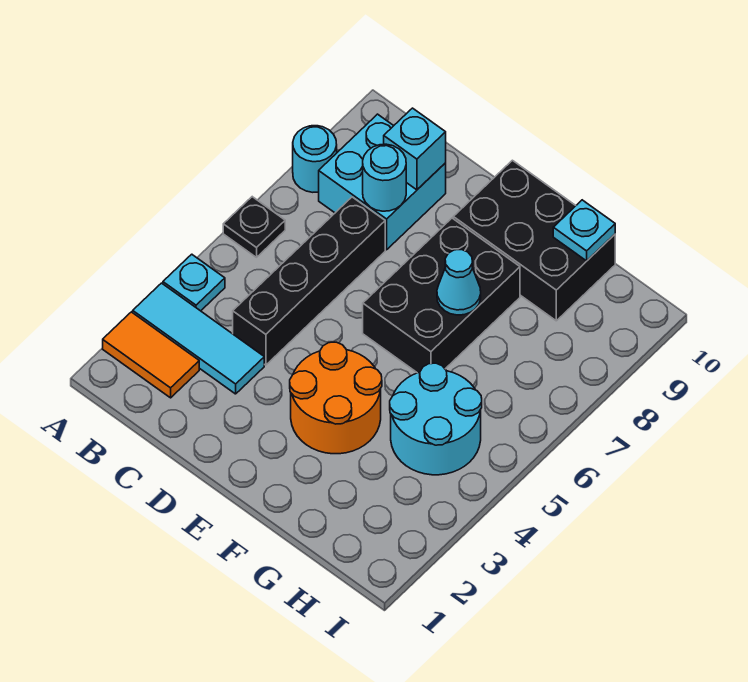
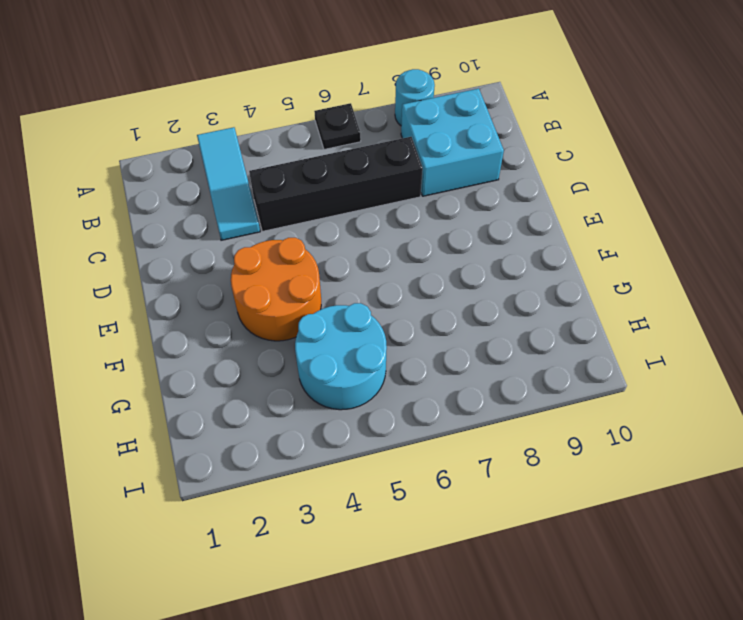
none -> orange 1x2 tile [103,312,199,398]
none -> cyan 1x1 plate [163,254,225,311]
none -> black 2x3 brick [363,218,520,373]

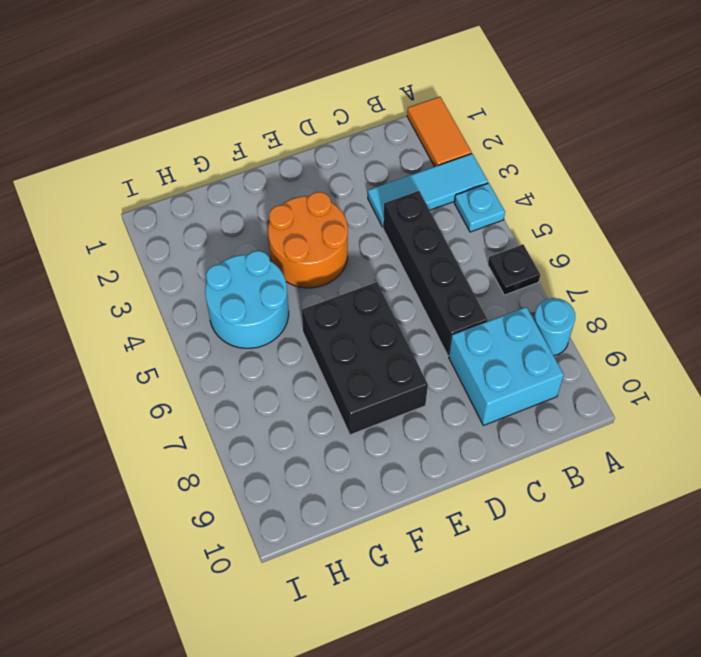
orange 1x2 tile [407,97,472,167] -> orange 1x2 tile turned to [103,312,199,398]
none -> black 2x3 brick [453,160,615,321]
none -> cyan 1x1 round brick [363,144,406,211]
none -> cyan 1x1 brick [384,108,446,190]

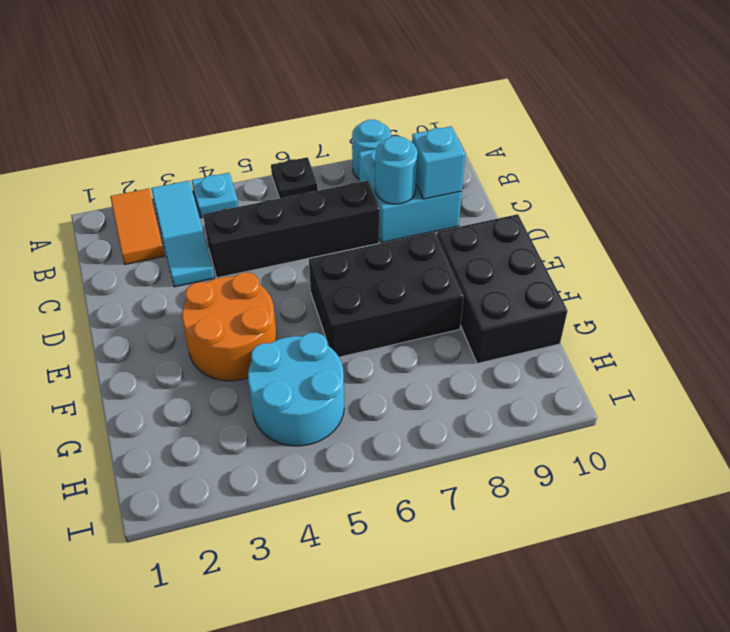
none -> cyan 1x1 cone [437,250,481,315]
none -> cyan 1x1 plate [553,200,615,261]

